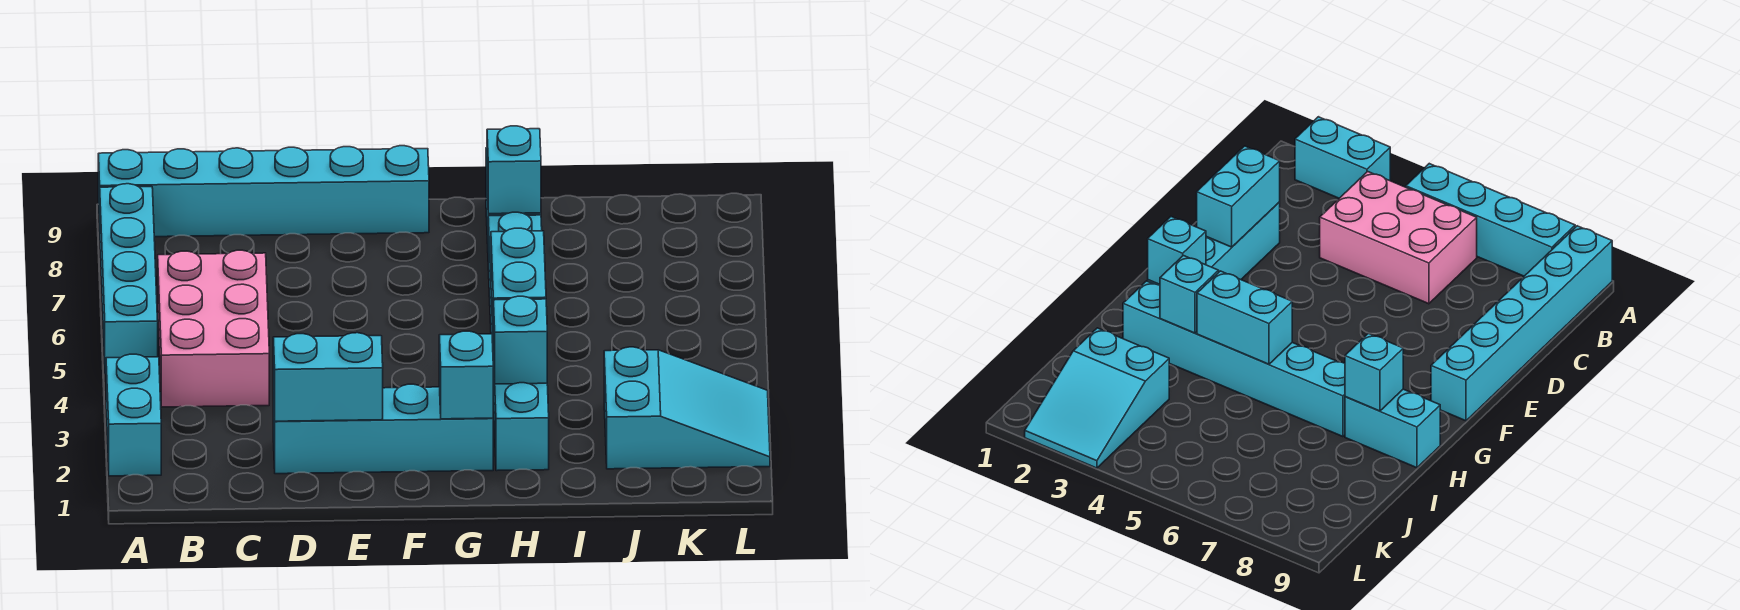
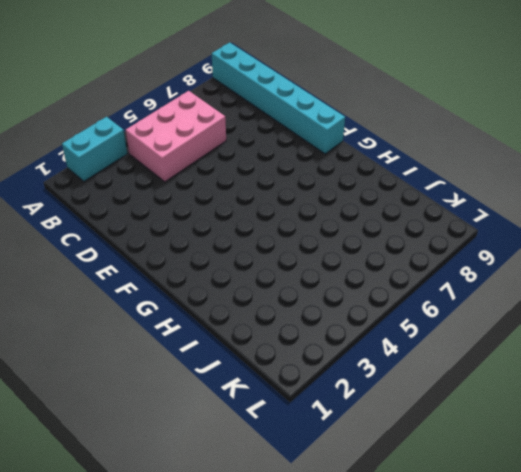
none -> cyan 1x4 brick [100,184,158,374]
none -> cyan 1x4 brick [273,384,493,474]
none -> cyan 1x6 brick [488,212,549,471]

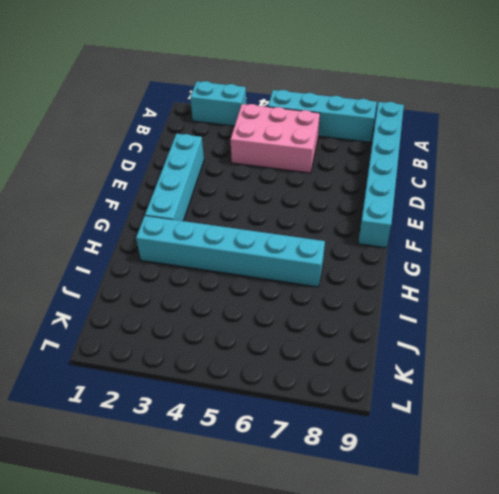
none -> cyan 1x2 brick [1345,389,1440,468]
none -> cyan 2x3 slope [604,347,770,469]
none -> cyan 1x2 brick [273,333,383,421]

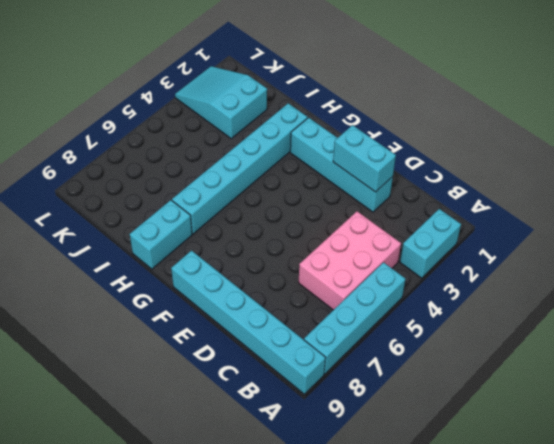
none -> cyan 1x1 brick [439,331,493,419]
none -> cyan 1x1 brick [494,296,547,384]
none -> cyan 1x2 brick [491,228,546,350]

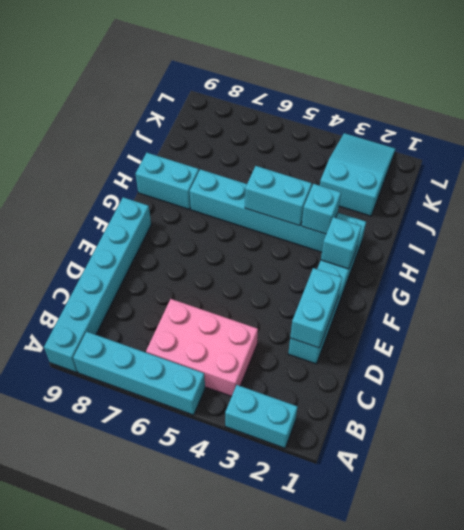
none -> cyan 1x1 brick [487,126,541,214]

